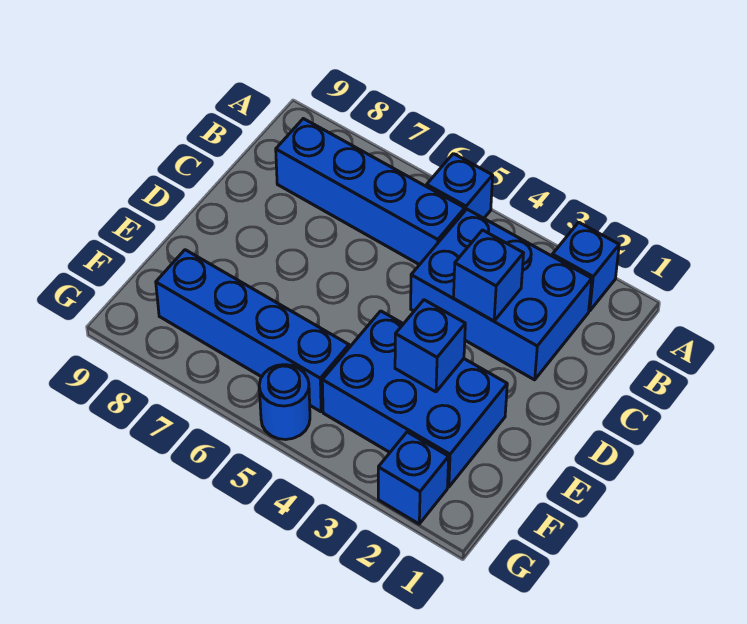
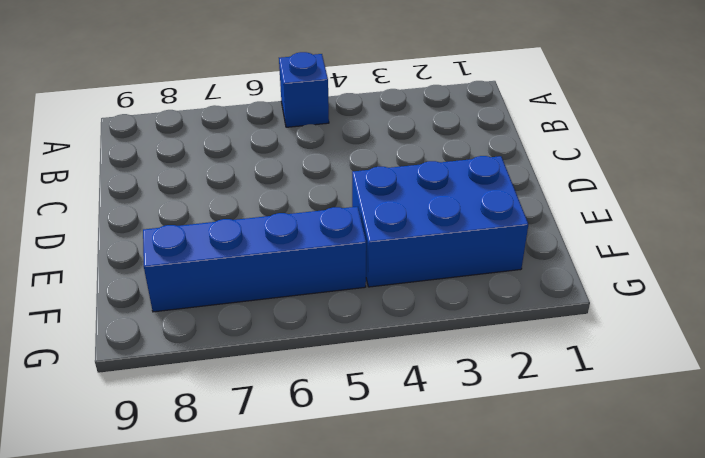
none -> blue 1x1 brick [552,222,619,311]
none -> blue 2x3 brick [411,209,592,380]

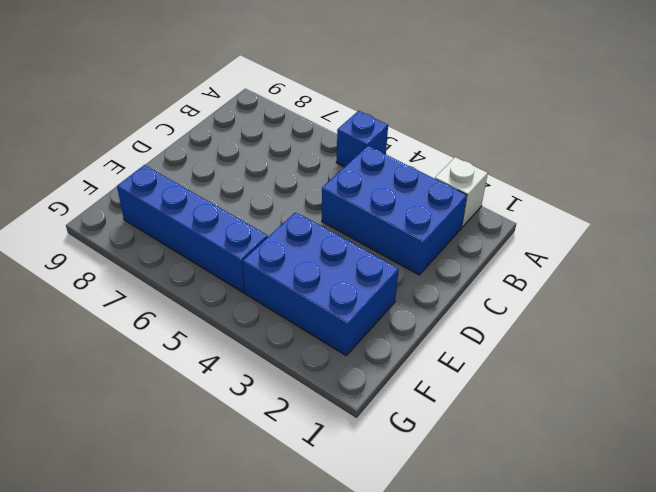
white 1x1 brick [435,157,488,227] -> blue 1x1 brick [552,222,619,311]
none -> blue 1x4 brick [276,119,465,265]
none -> blue 1x1 brick [378,432,449,524]

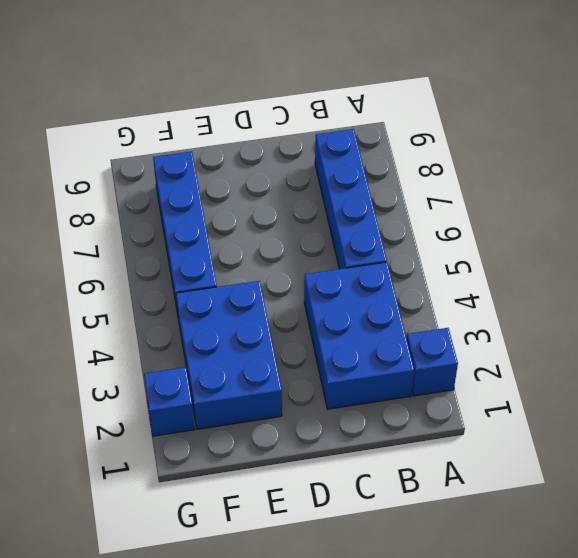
none -> blue 1x1 brick [427,154,493,218]
none -> blue 1x1 round brick [259,365,310,440]

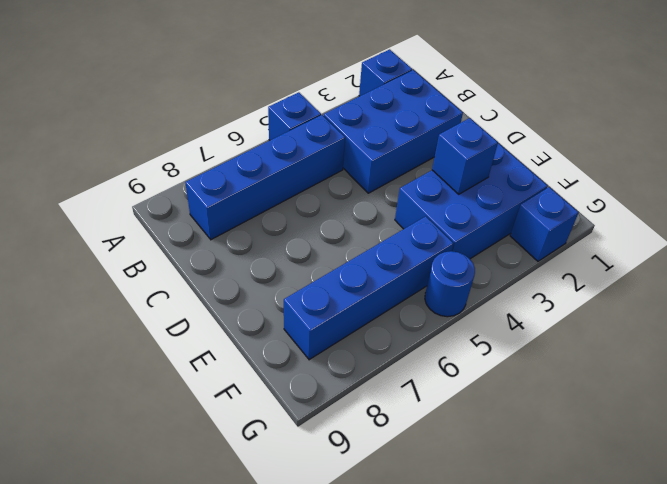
none -> blue 1x1 brick [453,230,524,321]

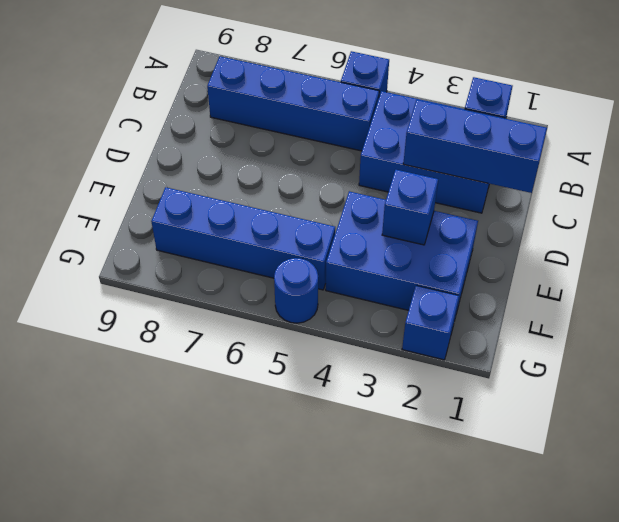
blue 1x3 brick [403,100,547,193] -> blue 1x1 brick [453,230,524,321]

